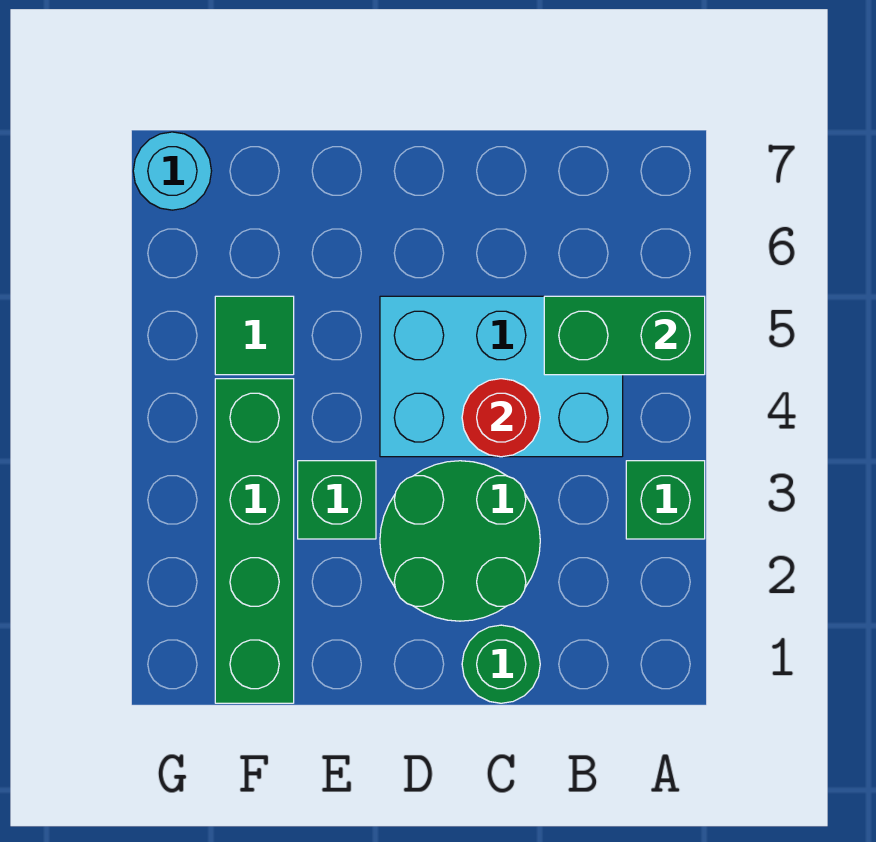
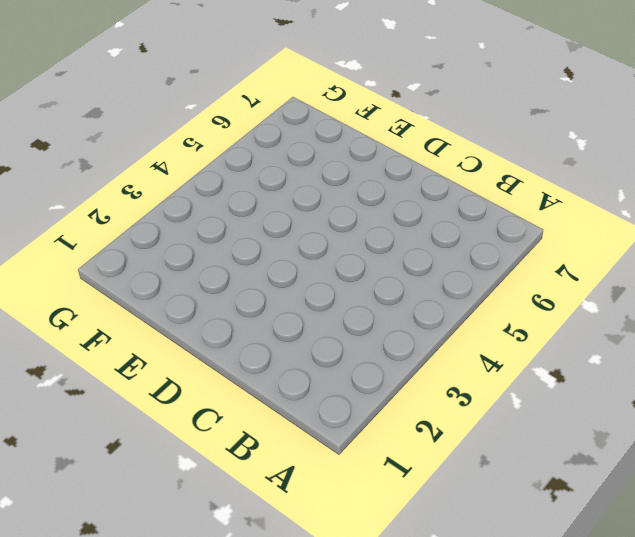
none -> green 1x1 brick [626,461,705,539]
none -> cyan 2x3 brick [380,296,623,457]

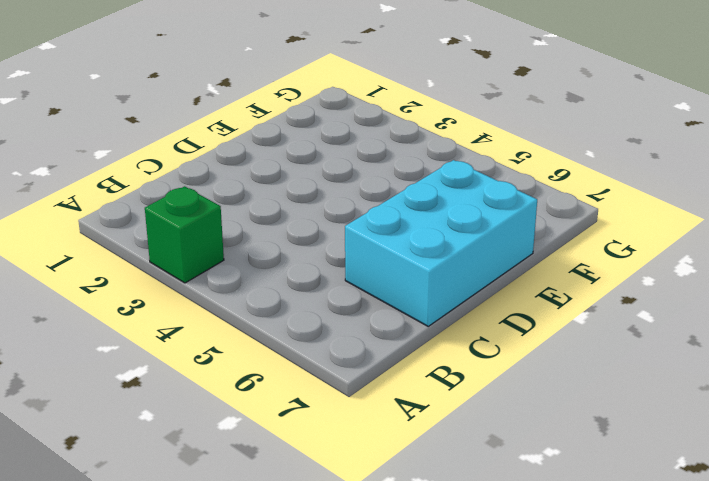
cyan 2x3 brick [345,160,537,326] -> cyan 2x3 brick moved to [380,296,623,457]
none -> green 1x1 round brick [462,625,540,703]
none -> green 2x2 round brick [380,461,540,621]

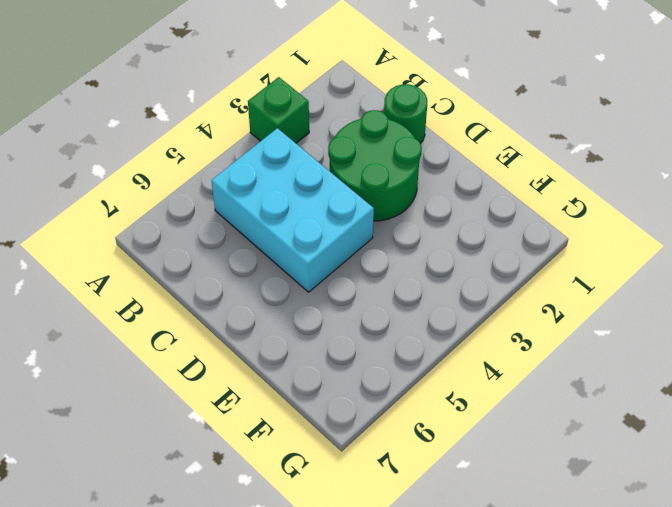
none -> green 1x1 brick [298,461,376,539]
none -> green 1x4 brick [215,379,294,703]

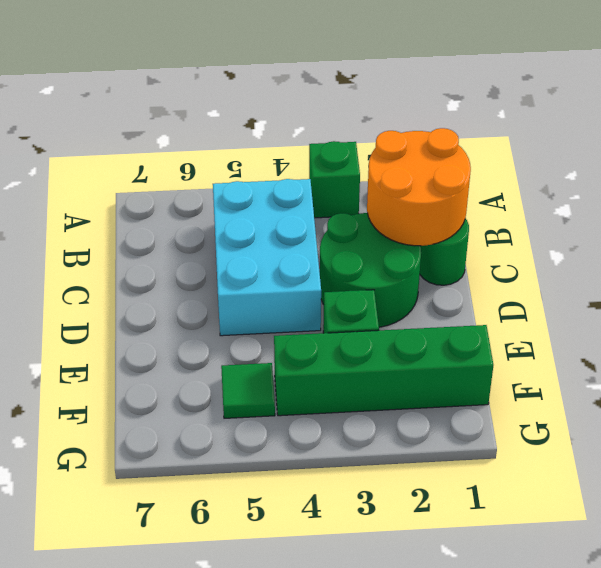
orange 2x2 round brick [367,128,471,246] -> none
none -> cyan 1x1 round brick [133,132,211,210]
none -> green 1x2 brick [544,296,705,375]

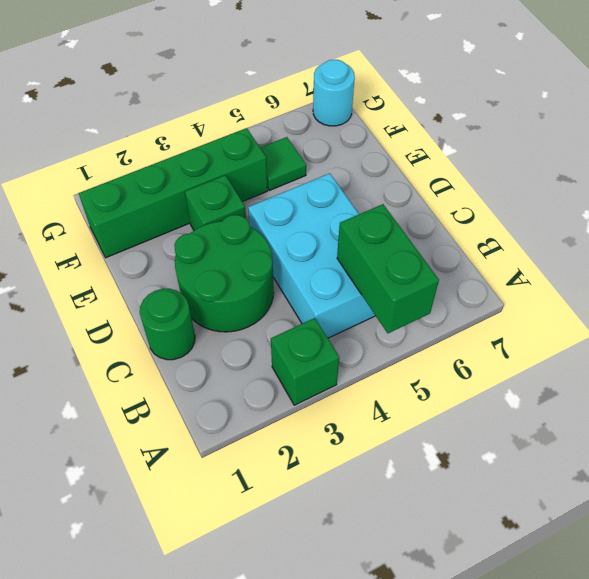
none -> red 1x1 round brick [462,379,540,457]

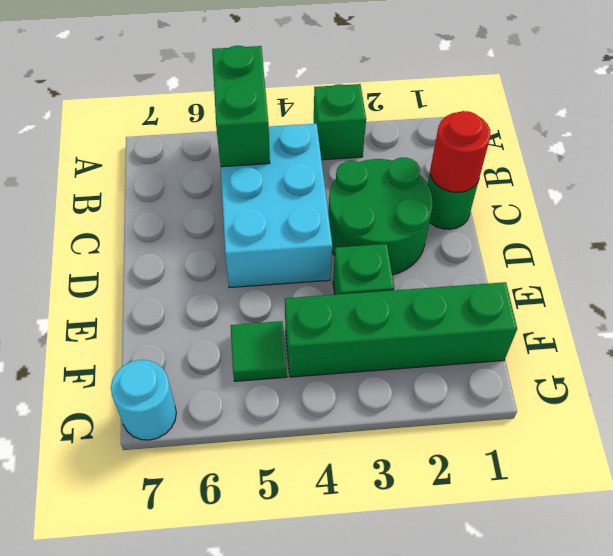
red 1x1 round brick [430,111,491,192] -> red 1x1 round brick moved to [462,379,540,457]

